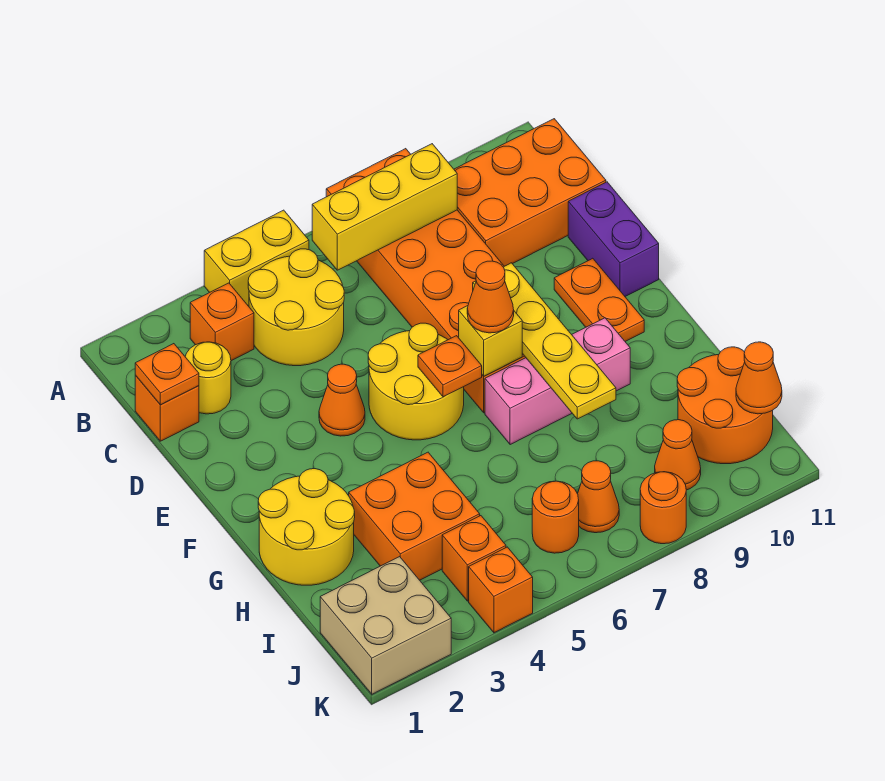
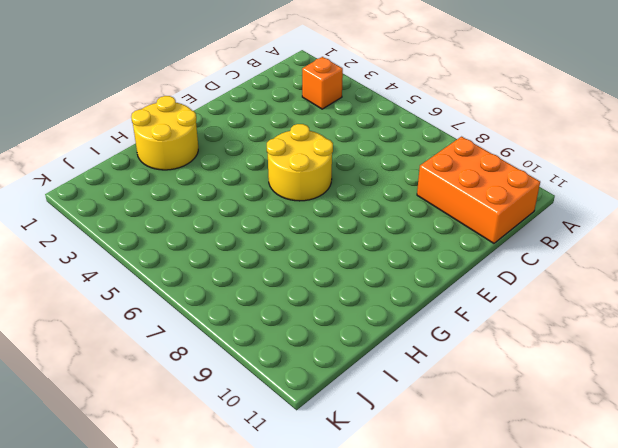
none -> yellow 1x2 brick [204,210,309,306]
none -> orange 2x6 brick [326,149,526,413]
none -> yellow 2x2 round brick [248,249,344,366]

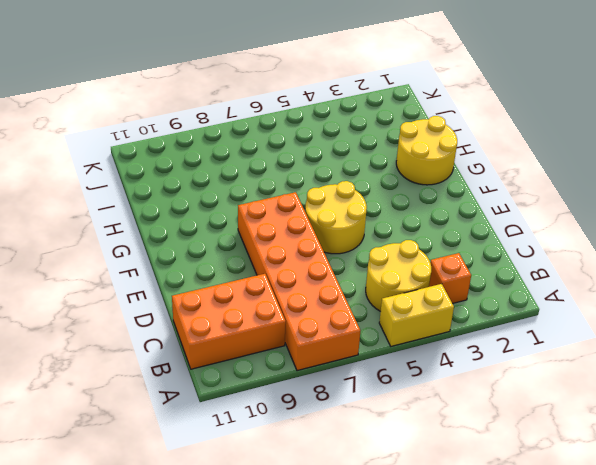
none -> orange 1x1 brick [135,375,199,441]
none -> yellow 1x1 round brick [185,342,231,414]
none -> purple 1x2 brick [568,182,659,296]

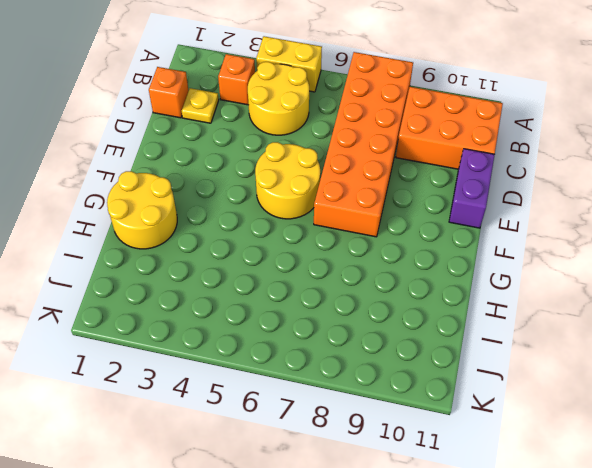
yellow 1x1 plate [182,88,219,123] -> yellow 1x1 round brick [185,342,231,414]
none -> orange 1x1 cone [319,364,365,436]
none -> orange 1x2 plate [554,258,644,341]
none -> pink 1x3 brick [485,318,630,445]

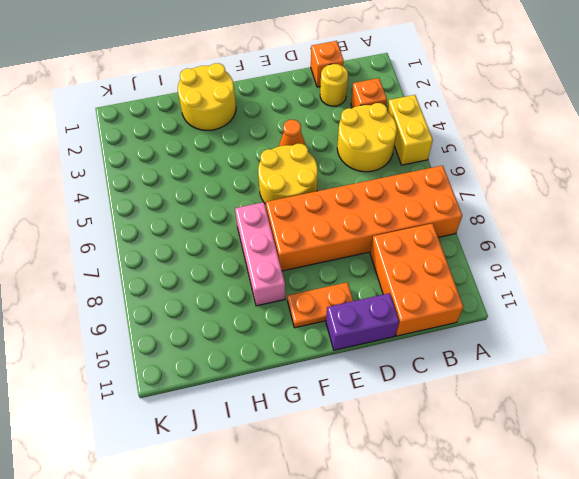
none -> orange 2x2 brick [349,452,480,580]
none -> orange 2x2 round brick [677,347,773,464]
none -> tan 2x2 brick [320,557,451,694]

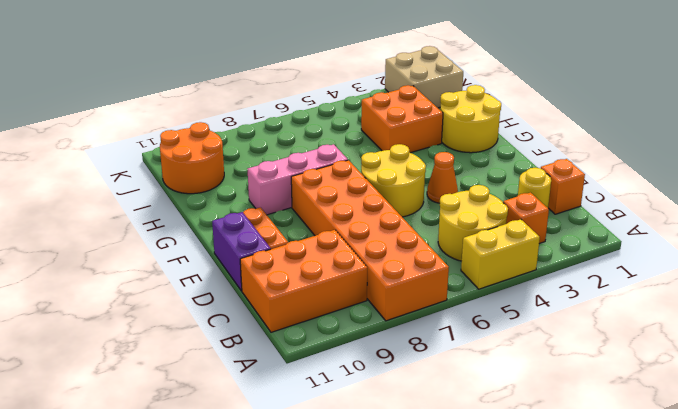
none -> orange 1x1 brick [442,516,506,601]
none -> orange 1x1 round brick [532,481,579,553]
none -> orange 1x1 cone [578,461,619,533]

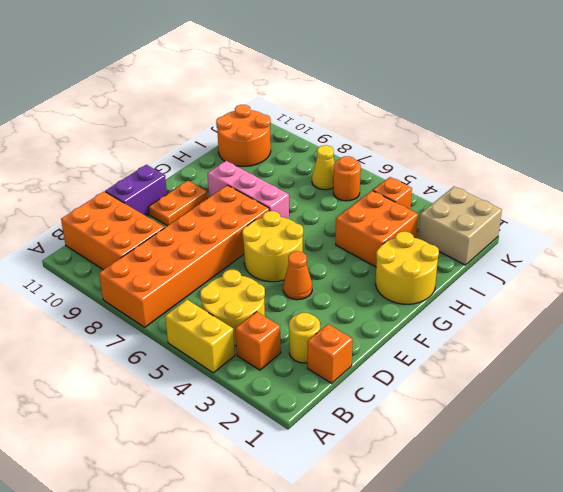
yellow 1x1 cone [312,145,335,190] -> orange 1x1 cone [578,461,619,533]
none -> orange 1x1 cone [655,420,701,490]
none -> orange 1x1 brick [469,547,533,633]
none -> orange 1x1 round brick [640,472,686,544]

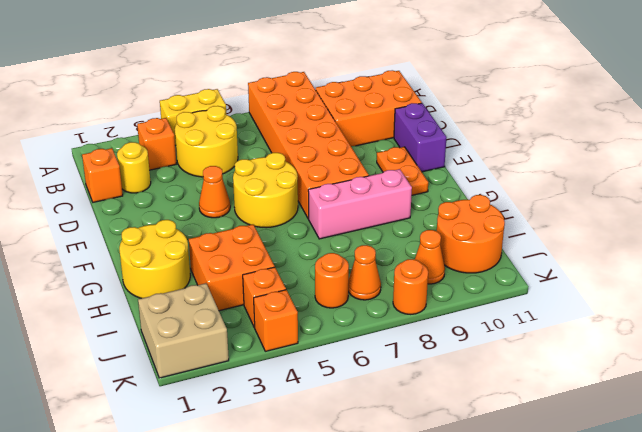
none -> yellow 1x3 brick [312,144,457,270]
none -> orange 1x1 plate [135,344,199,405]
none -> yellow 1x4 plate [473,263,616,419]

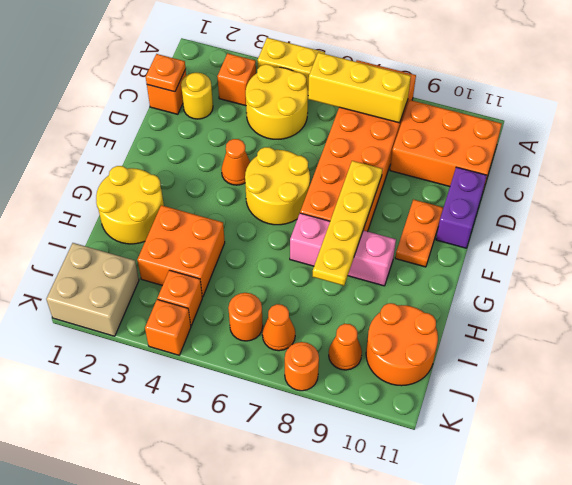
none -> orange 1x1 plate [418,336,482,397]
none -> yellow 1x1 brick [459,306,522,376]
none -> orange 1x1 cone [736,342,782,414]

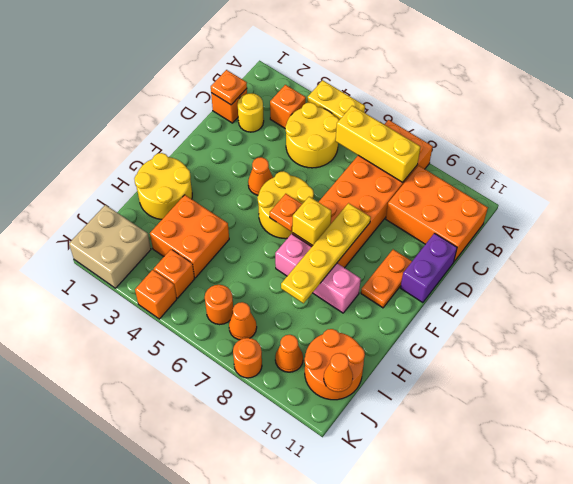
none -> orange 1x1 cone [467,261,514,333]

